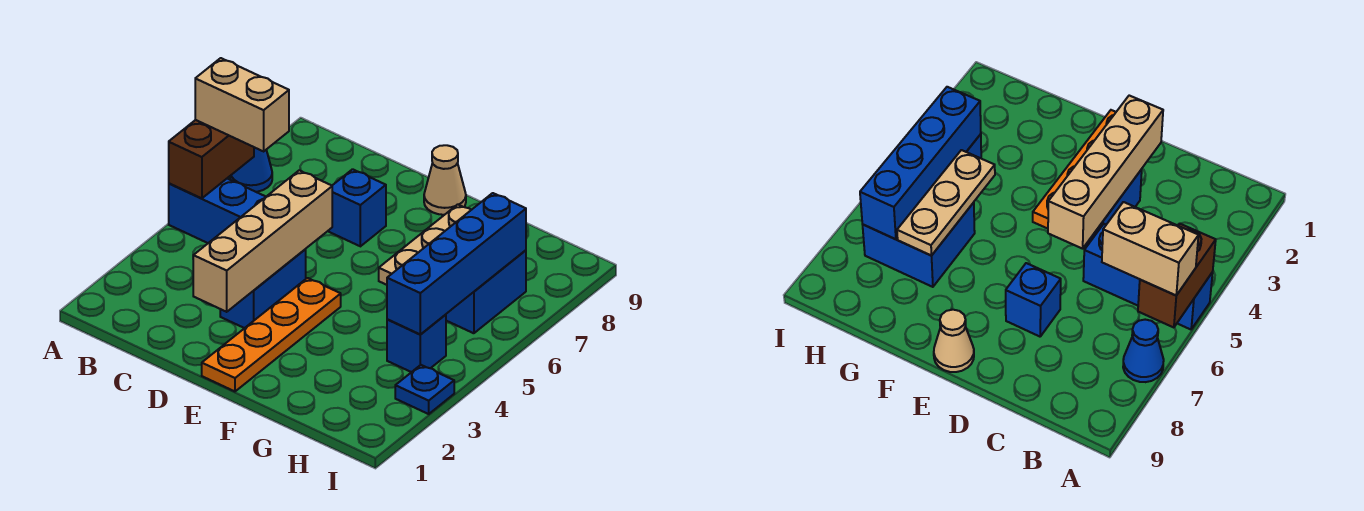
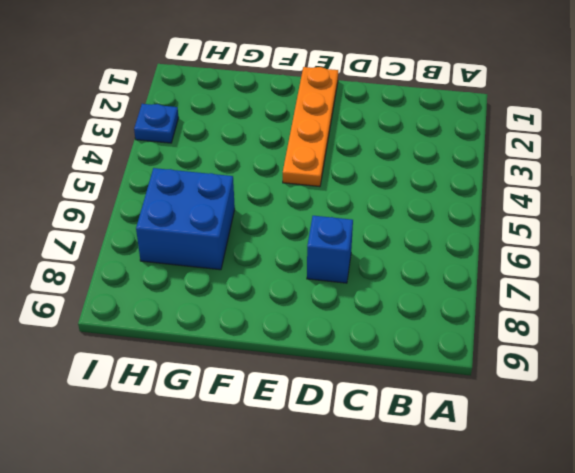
none -> blue 1x3 brick [169,179,266,243]
none -> blue 1x1 cone [230,147,272,192]
none -> blue 1x2 brick [220,249,306,328]

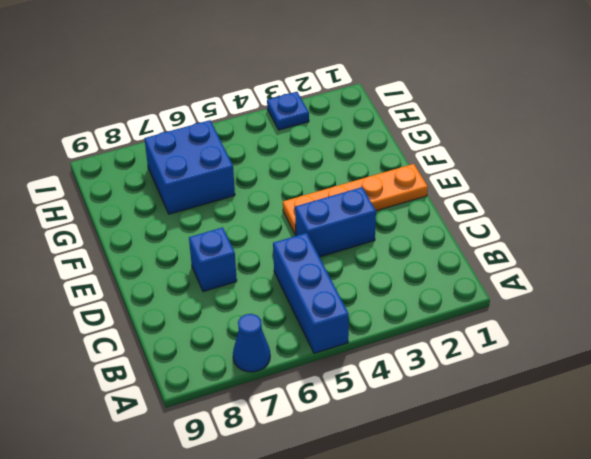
none -> tan 1x1 cone [424,145,466,215]
none -> blue 1x1 brick [387,315,446,372]
none -> brown 1x2 brick [169,120,254,199]

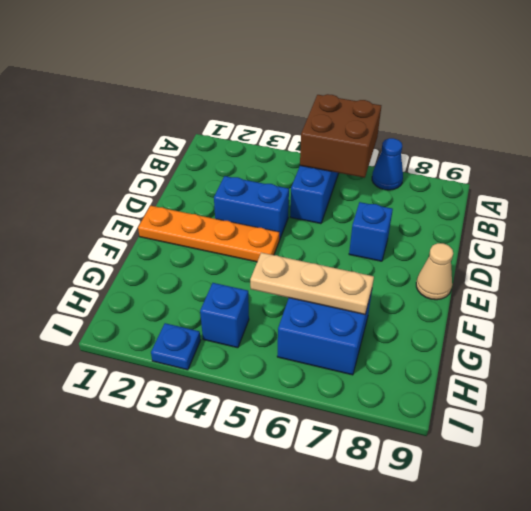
brown 2x2 brick [300,94,381,178] -> brown 1x2 brick [169,120,254,199]
none -> tan 1x4 brick [193,170,332,312]
none -> blue 1x4 brick [387,193,526,335]
none -> tan 1x2 brick [195,58,289,151]

